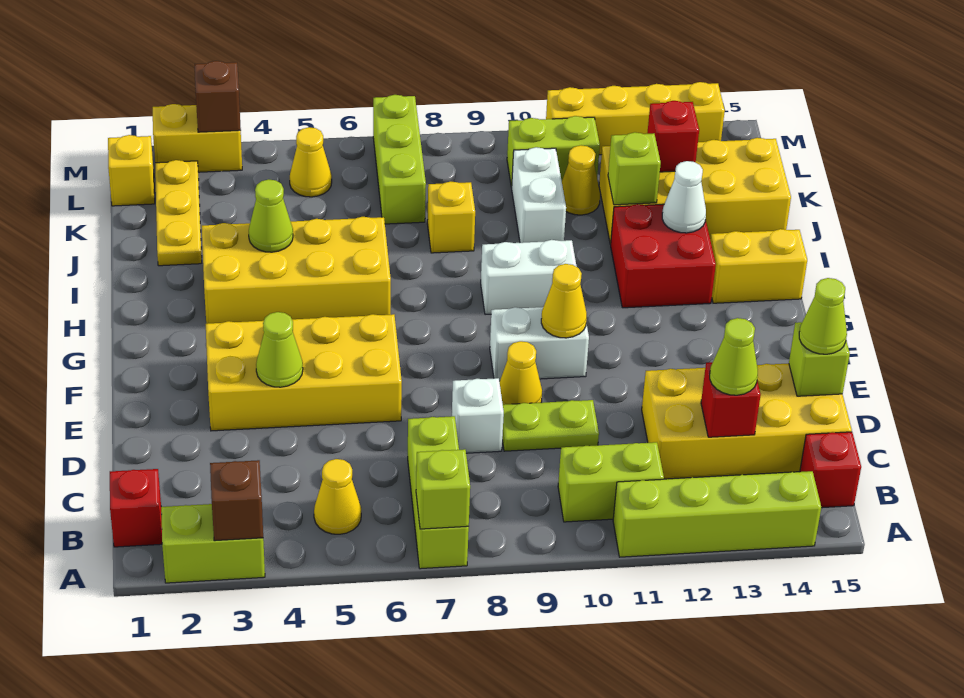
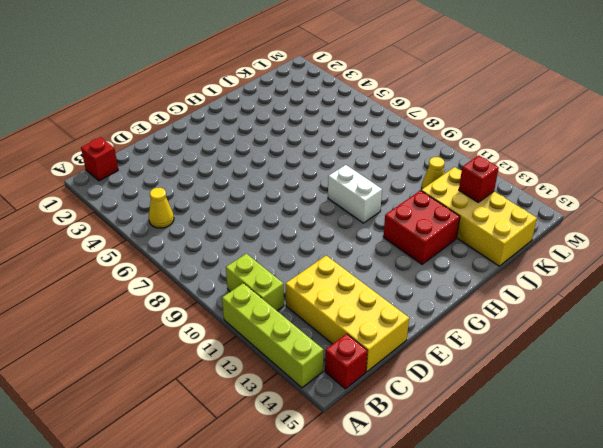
none -> lime 1x2 brick [161,504,265,583]
none -> lime 1x3 brick [408,416,469,569]
none -> white 1x1 brick [452,378,504,453]
none -> lime 1x2 plate [502,400,599,451]

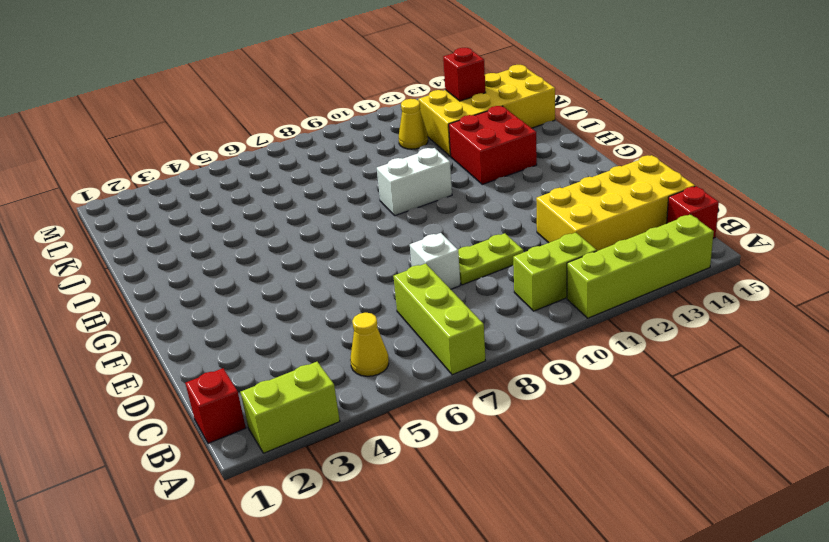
none -> yellow 2x4 brick [206,314,402,431]
none -> yellow 1x1 cone [500,341,542,405]
none -> white 1x2 brick [490,307,589,381]
none -> yellow 2x4 brick [202,217,391,324]

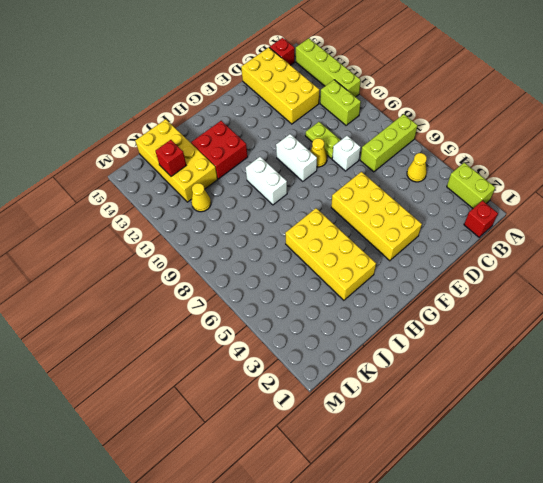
none -> yellow 1x2 brick [710,229,807,303]
none -> yellow 1x3 plate [155,160,202,266]
none -> yellow 1x1 brick [427,181,475,253]
none -> white 1x2 brick [511,147,566,243]

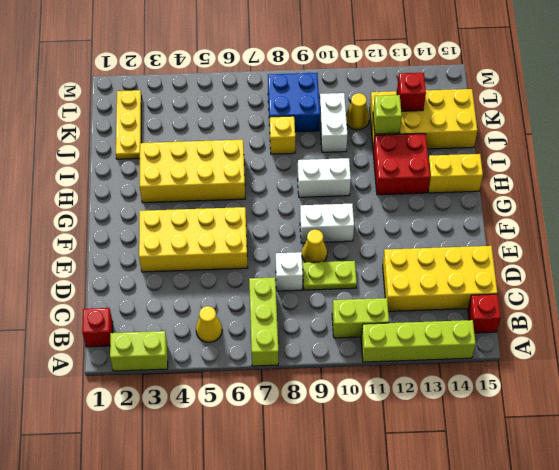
blue 2x2 brick [268,73,320,132] -> none
none -> lime 1x3 brick [373,95,426,224]
none -> yellow 1x1 brick [108,135,155,206]
none -> yellow 1x1 cone [290,127,332,197]
none -> lime 1x2 brick [507,116,600,188]

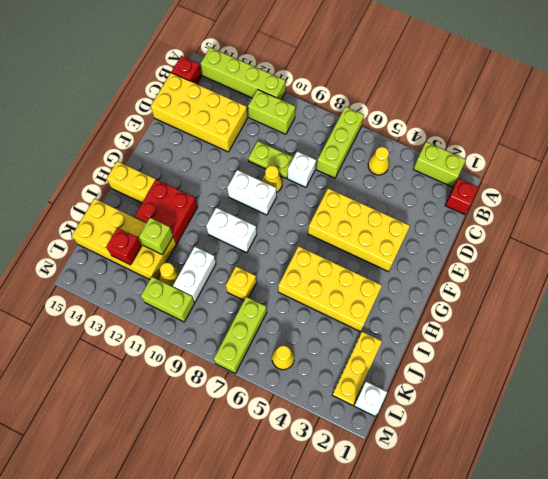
white 1x1 brick [354,382,387,416] -> yellow 1x1 brick [108,135,155,206]
none -> yellow 1x2 brick [153,104,242,172]
none -> yellow 1x4 brick [546,82,725,155]
none -> brown 1x1 brick [210,460,263,541]
none -> lime 1x1 brick [416,449,470,529]

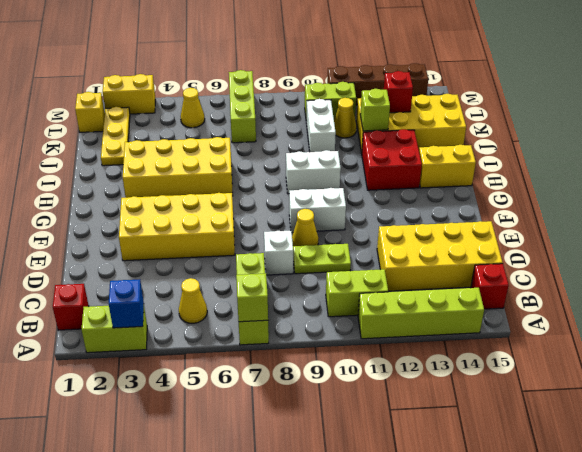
blue 1x1 brick [109,279,144,328] -> brown 1x1 brick [210,460,263,541]
brown 1x4 brick [327,63,428,105] -> yellow 1x4 brick [546,82,725,155]
none -> yellow 1x1 brick [427,181,475,253]
none -> red 1x1 brick [701,362,761,437]
none -> lime 1x1 brick [789,322,850,396]
none -> lime 1x1 cone [256,312,303,387]

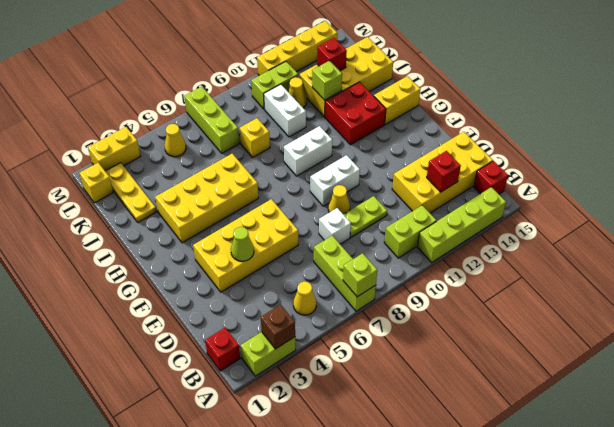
none -> lime 1x1 brick [789,322,850,396]
none -> yellow 1x1 cone [541,264,587,338]
none -> lime 1x1 cone [249,179,293,252]
none -> white 1x1 cone [662,161,706,233]

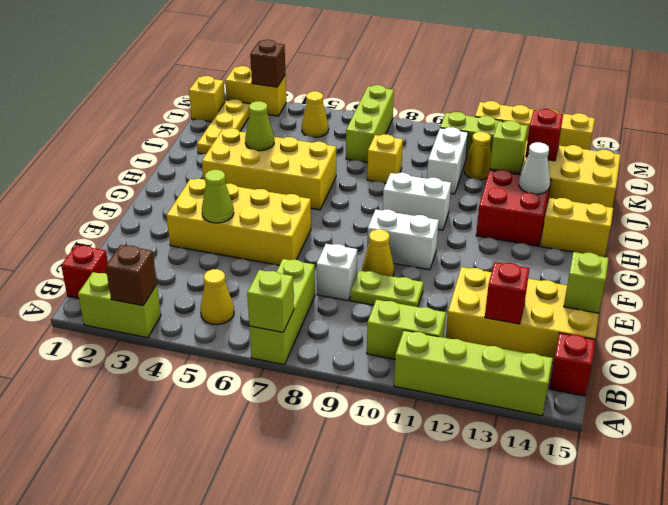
none -> yellow 1x1 cone [541,264,587,338]
none -> lime 1x1 cone [710,318,758,395]
none -> lime 1x1 cone [799,278,847,354]

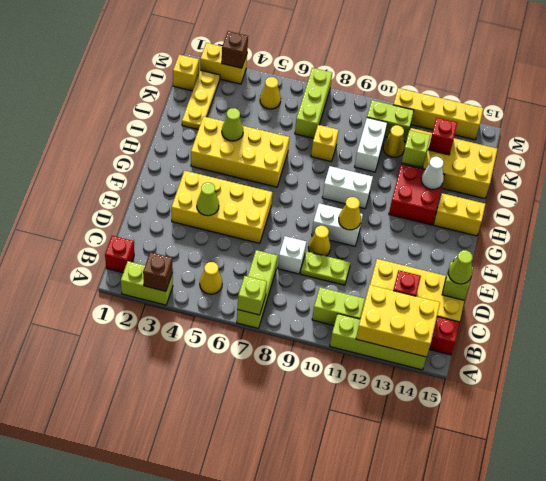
yellow 2x3 brick [356,285,440,357] -> none
none -> lime 1x1 cone [710,318,758,395]

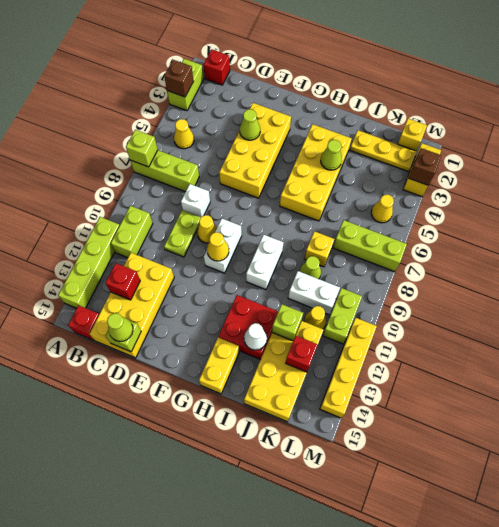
lime 1x1 cone [300,256,321,279] -> lime 1x1 cone moved to [710,318,758,395]

